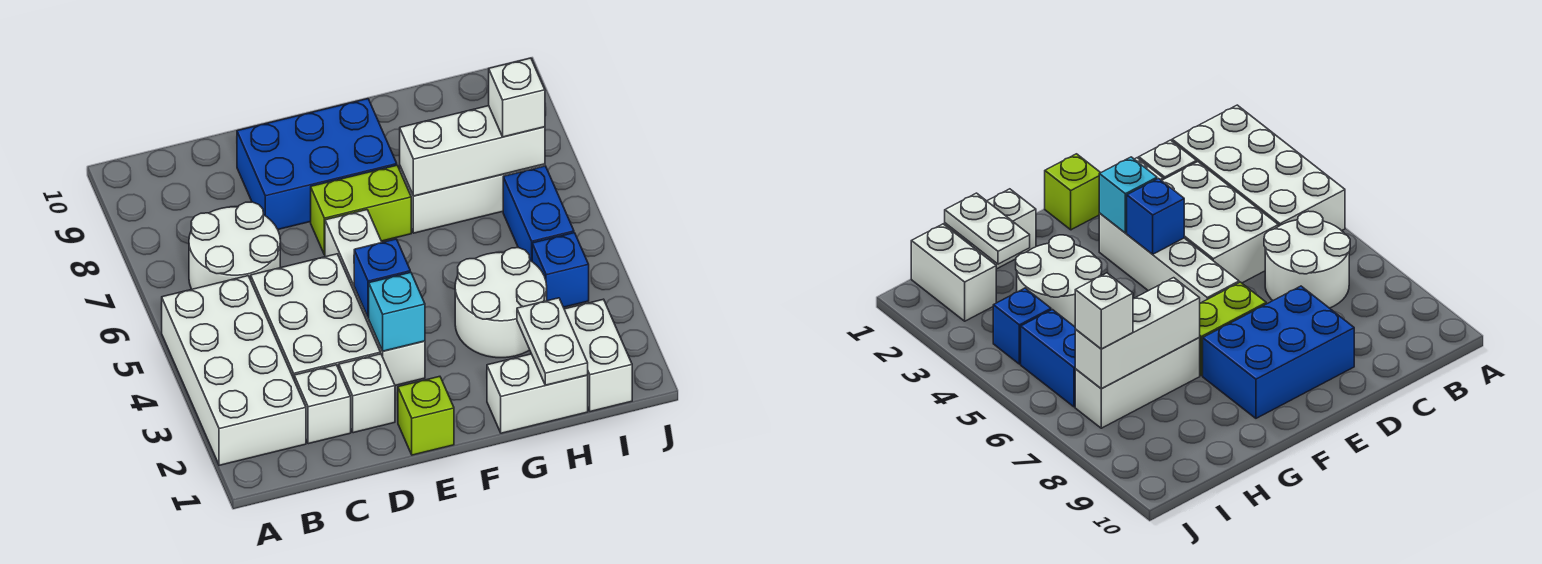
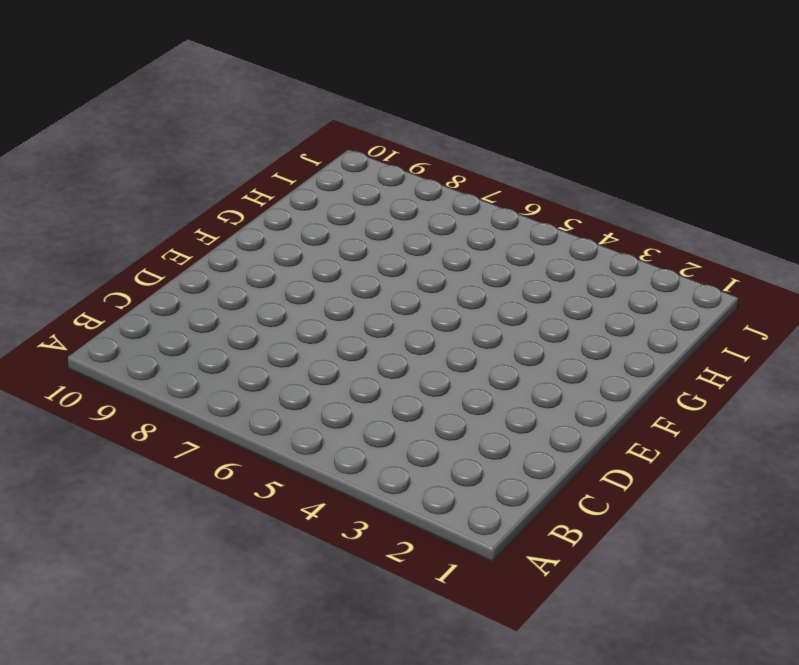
none -> white 2x4 brick [162,276,306,465]
none -> white 2x2 round brick [189,202,280,289]
none -> white 1x1 brick [294,365,351,444]

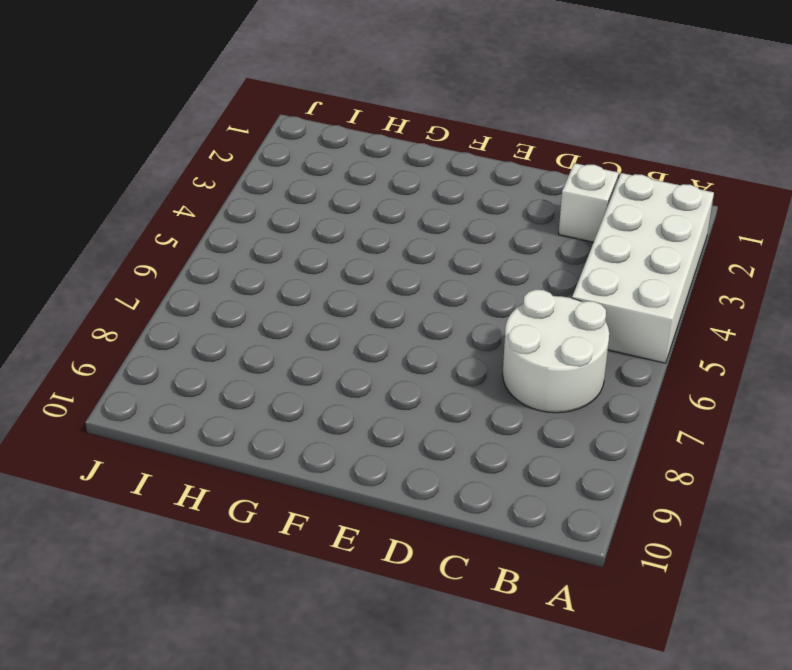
none -> white 2x3 brick [251,254,380,378]
none -> white 1x1 brick [339,354,395,433]
none -> blue 2x3 brick [237,99,397,229]

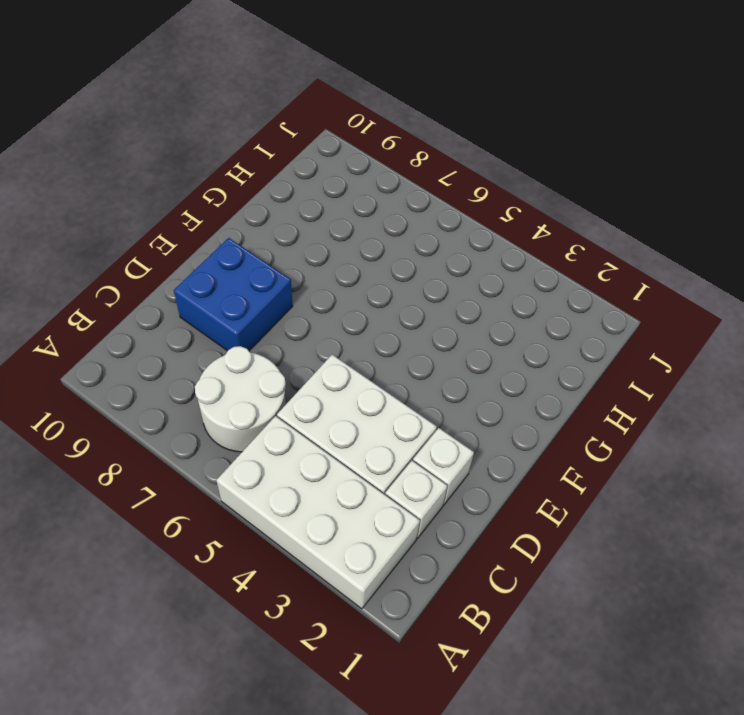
blue 2x2 brick [174,238,293,351] -> blue 2x3 brick [237,99,397,229]
none -> lime 1x1 brick [398,376,454,455]
none -> white 1x4 brick [325,210,425,385]
none -> lime 1x2 brick [311,165,411,255]

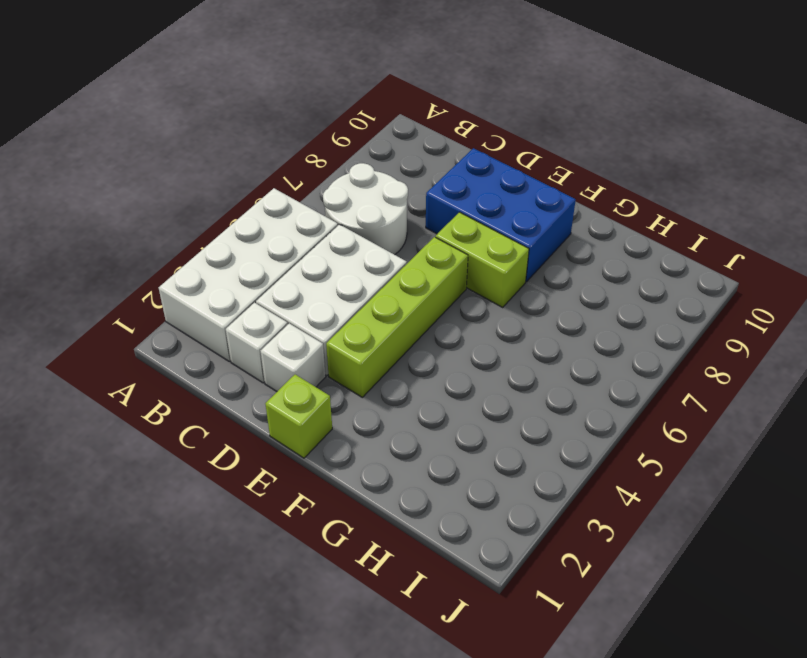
lime 1x4 brick [326,237,468,397] -> white 1x4 brick [325,210,425,385]
none -> white 1x2 brick [487,354,588,433]
none -> white 2x2 round brick [455,248,547,358]
none -> white 1x3 brick [400,164,545,233]

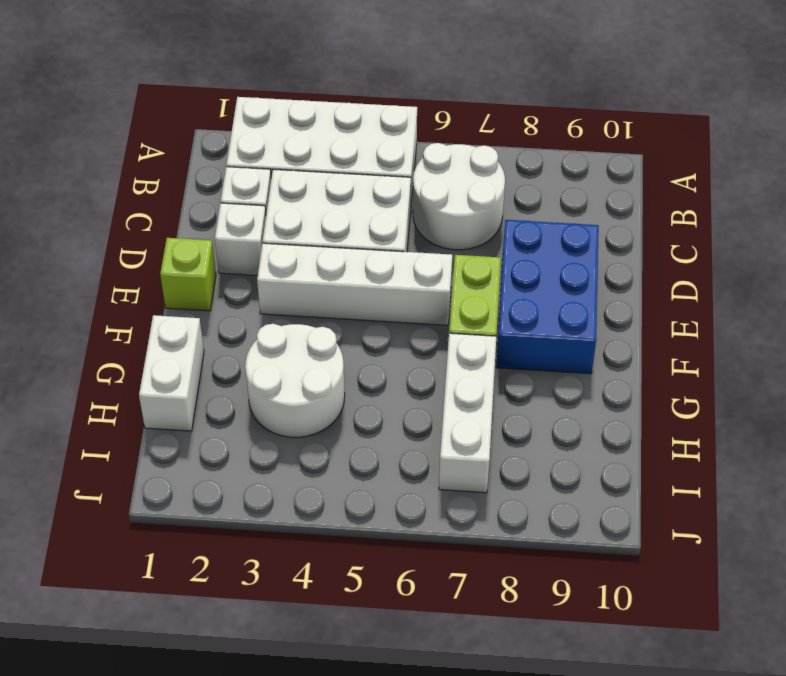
none -> white 1x2 brick [564,299,632,412]
none -> blue 1x1 brick [532,233,589,307]
none -> blue 1x2 brick [503,166,574,261]

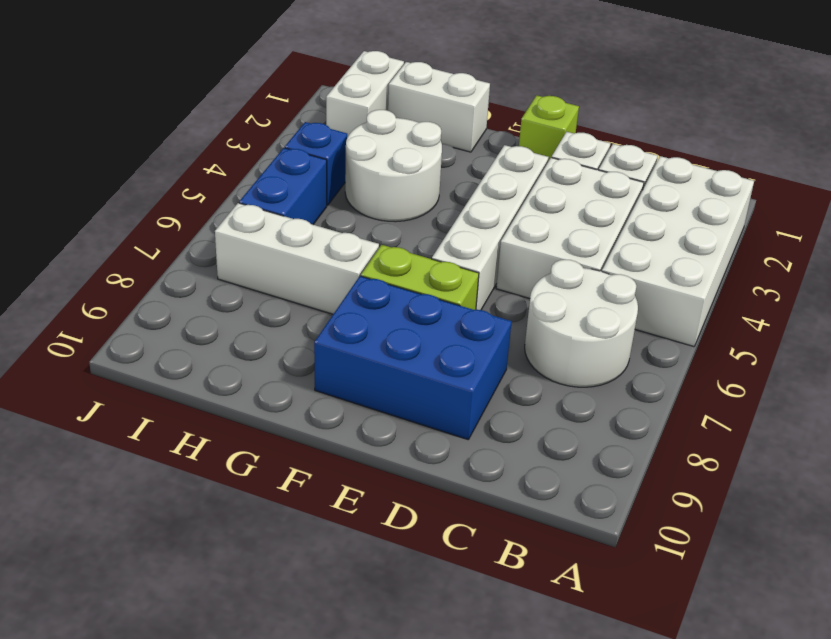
none -> cyan 1x1 brick [369,272,425,351]
none -> blue 1x1 brick [354,239,410,318]
none -> white 1x3 brick [400,106,545,196]

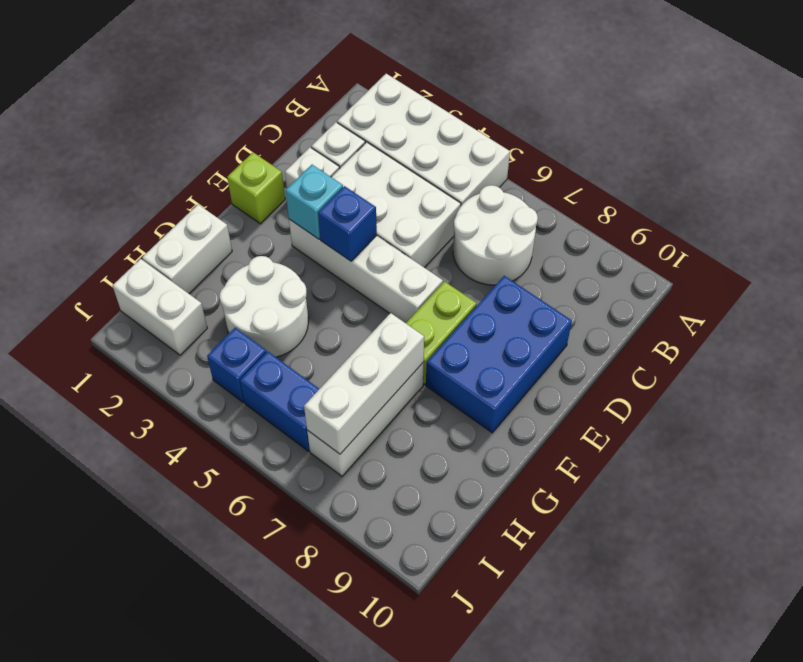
none -> white 1x2 plate [517,298,588,385]
none -> white 1x1 brick [489,58,545,137]

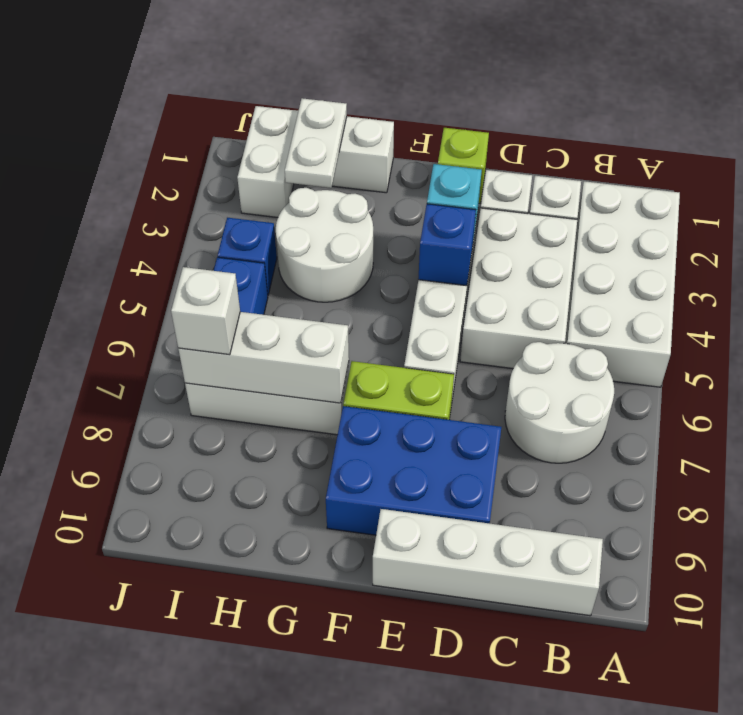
white 1x4 brick [373,509,603,616] -> none

